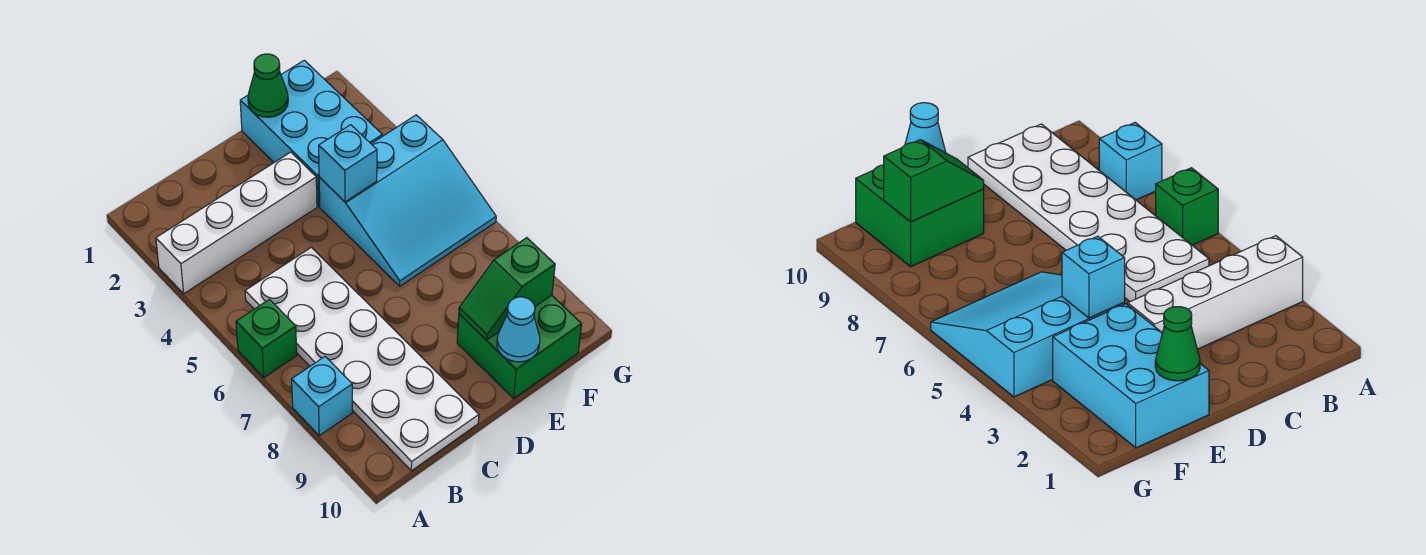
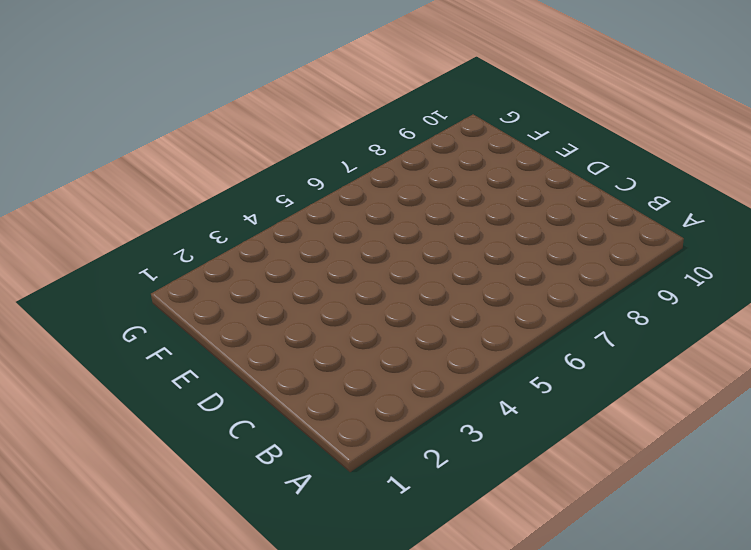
none -> white 1x4 brick [156,152,317,294]
none -> green 1x1 brick [236,299,297,378]

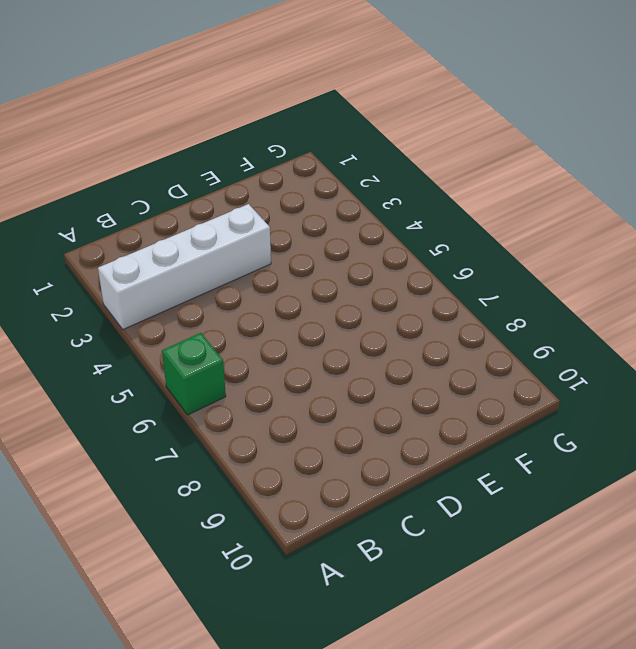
none -> cyan 1x1 brick [292,357,352,436]
none -> white 2x6 plate [245,247,479,471]

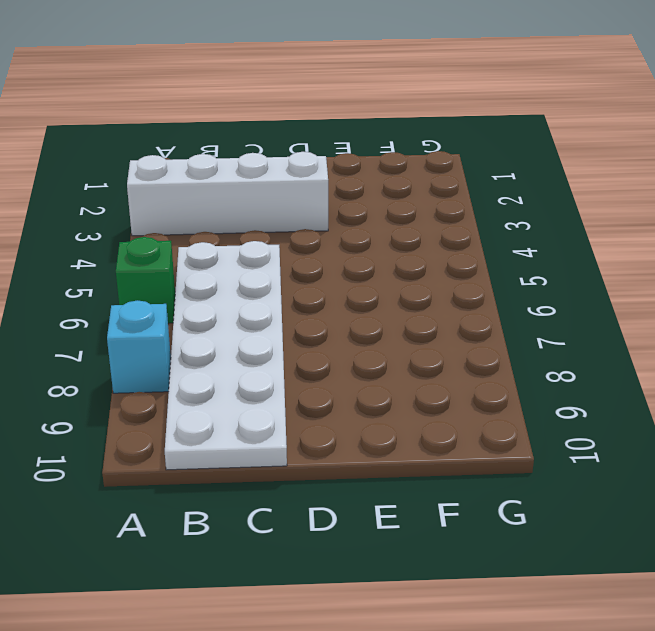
none -> cyan 2x3 brick [240,60,382,206]
none -> cyan 3x3 slope [319,115,496,286]

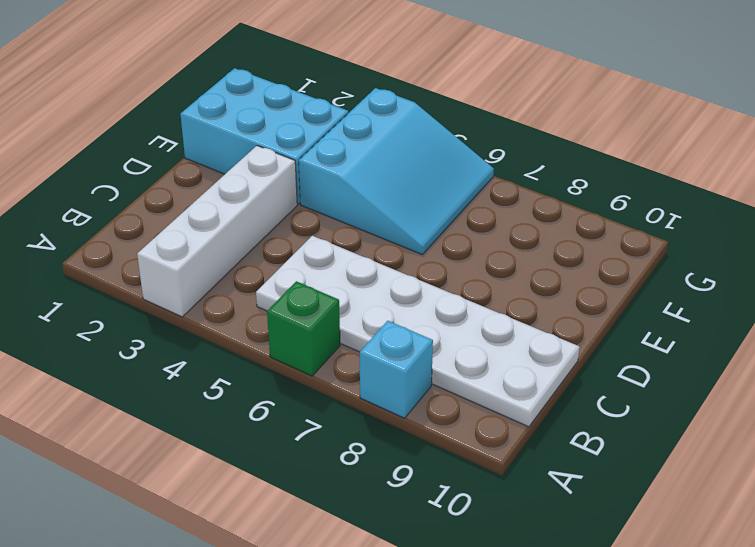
none -> green 2x2 brick [457,295,582,398]
none -> green 1x1 cone [248,54,288,117]

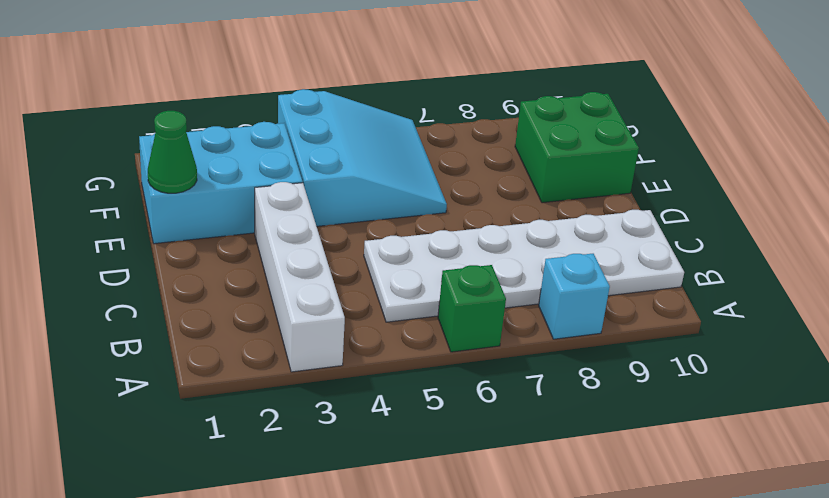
none -> cyan 1x1 brick [319,125,377,202]
none -> green 1x2 slope [459,238,555,340]

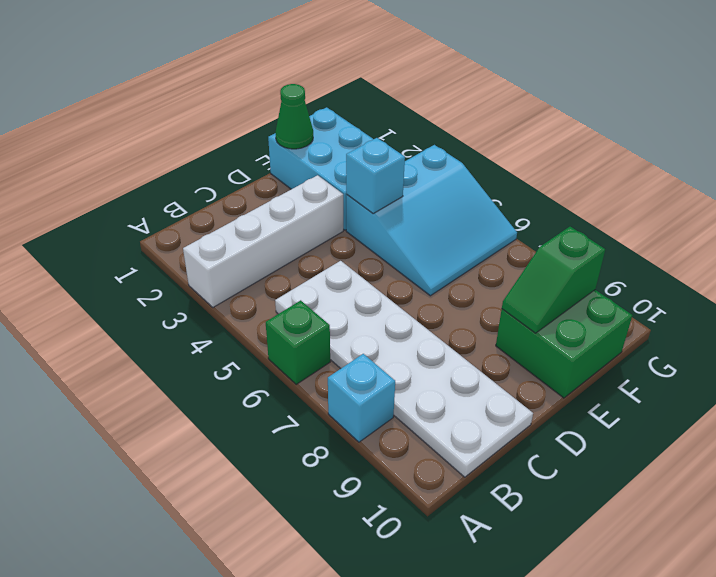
none -> cyan 1x1 cone [497,297,540,362]

